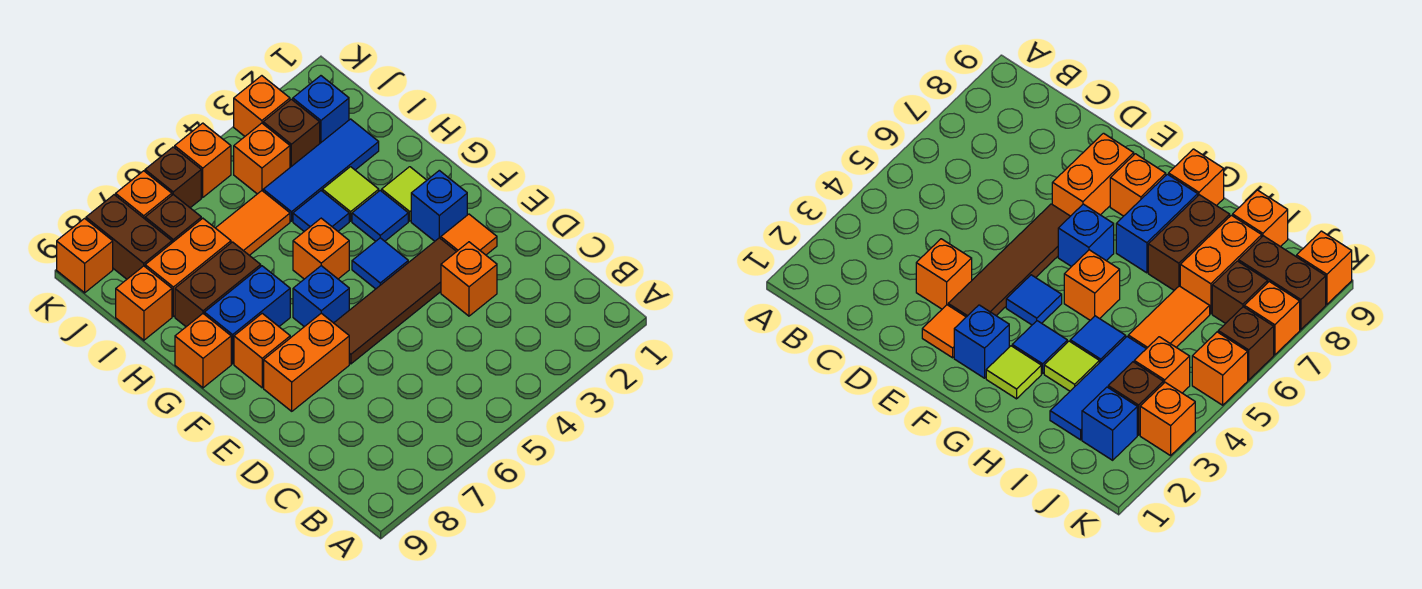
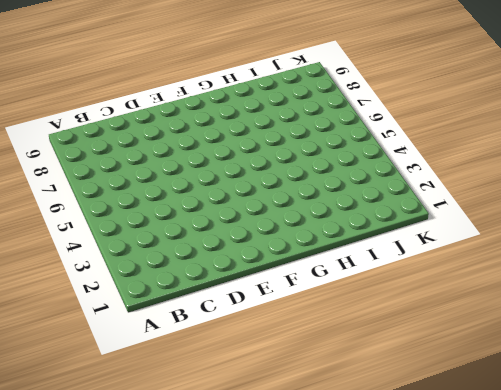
none -> orange 1x1 brick [441,242,497,316]
none -> orange 1x1 tile [441,214,497,255]
none -> brown 1x4 tile [334,238,457,364]
none -> orange 1x2 brick [264,313,349,411]

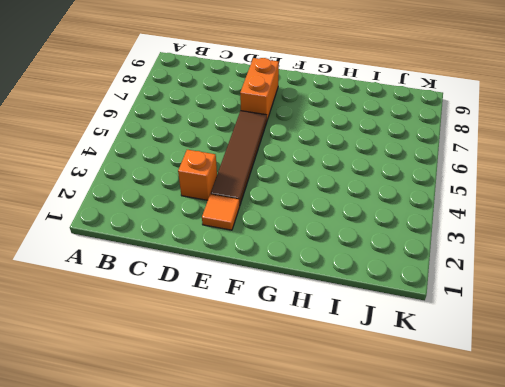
none -> blue 1x1 brick [411,170,467,241]
none -> blue 1x1 tile [352,238,408,289]
none -> blue 1x1 brick [293,266,349,327]
none -> orange 1x1 brick [234,313,290,388]

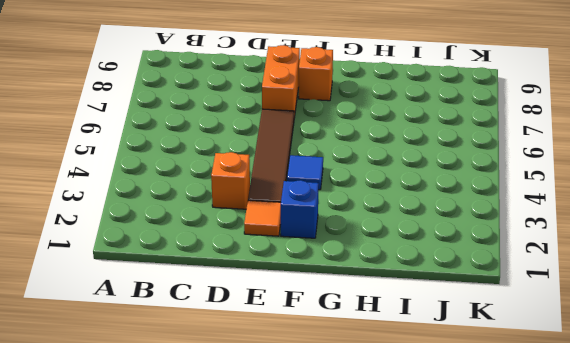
none -> blue 1x1 brick [293,266,349,327]
none -> lime 1x1 tile [382,167,427,221]
none -> blue 1x1 tile [352,191,408,241]
none -> orange 1x1 brick [293,218,349,279]

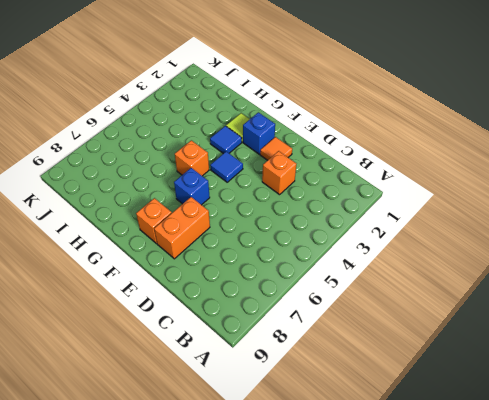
none -> brown 1x4 tile [334,238,457,364]
none -> blue 1x2 brick [204,266,290,364]
none -> orange 1x1 brick [175,314,231,388]
none -> lime 1x1 tile [322,167,379,221]

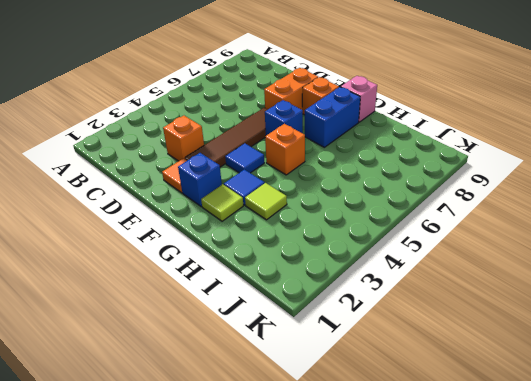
pink 1x1 brick [341,76,377,122] -> orange 1x1 brick [175,314,231,388]
none -> blue 1x1 tile [293,191,349,231]
none -> brown 1x2 brick [175,242,261,327]
none -> blue 1x3 tile [263,119,379,221]
none -> orange 1x2 tile [216,191,290,255]

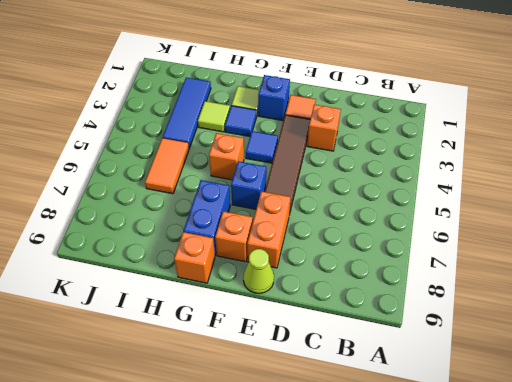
lime 1x1 cone [243,249,274,293] -> none
none -> blue 1x1 tile [293,191,349,231]
none -> brown 1x2 brick [175,242,261,327]
none -> orange 1x2 brick [145,218,231,316]
none -> orange 1x1 brick [116,266,172,340]

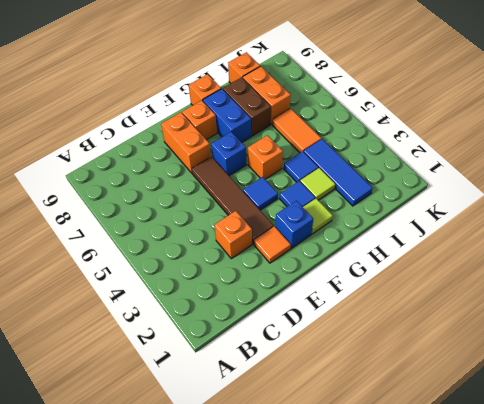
none -> blue 1x1 brick [293,76,349,143]
none -> brown 1x1 brick [263,99,320,167]
none -> orange 1x1 brick [234,123,290,194]
none -> brown 1x1 brick [145,195,201,243]

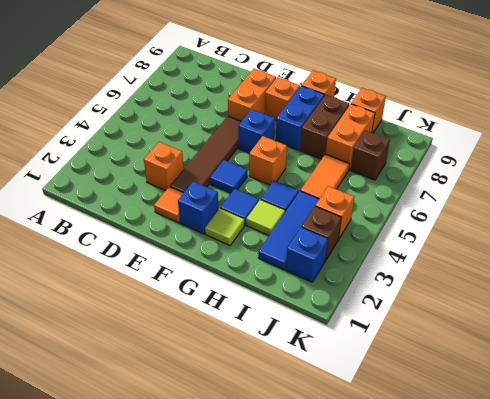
none -> brown 1x2 brick [86,195,172,279]
none -> orange 1x1 brick [234,76,290,136]
none -> orange 1x1 brick [175,123,231,197]
none -> brown 1x1 brick [145,147,201,208]

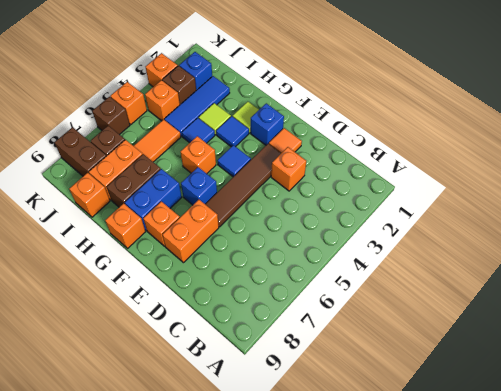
none -> orange 1x1 brick [116,171,172,219]
none -> orange 1x1 brick [57,218,113,293]

